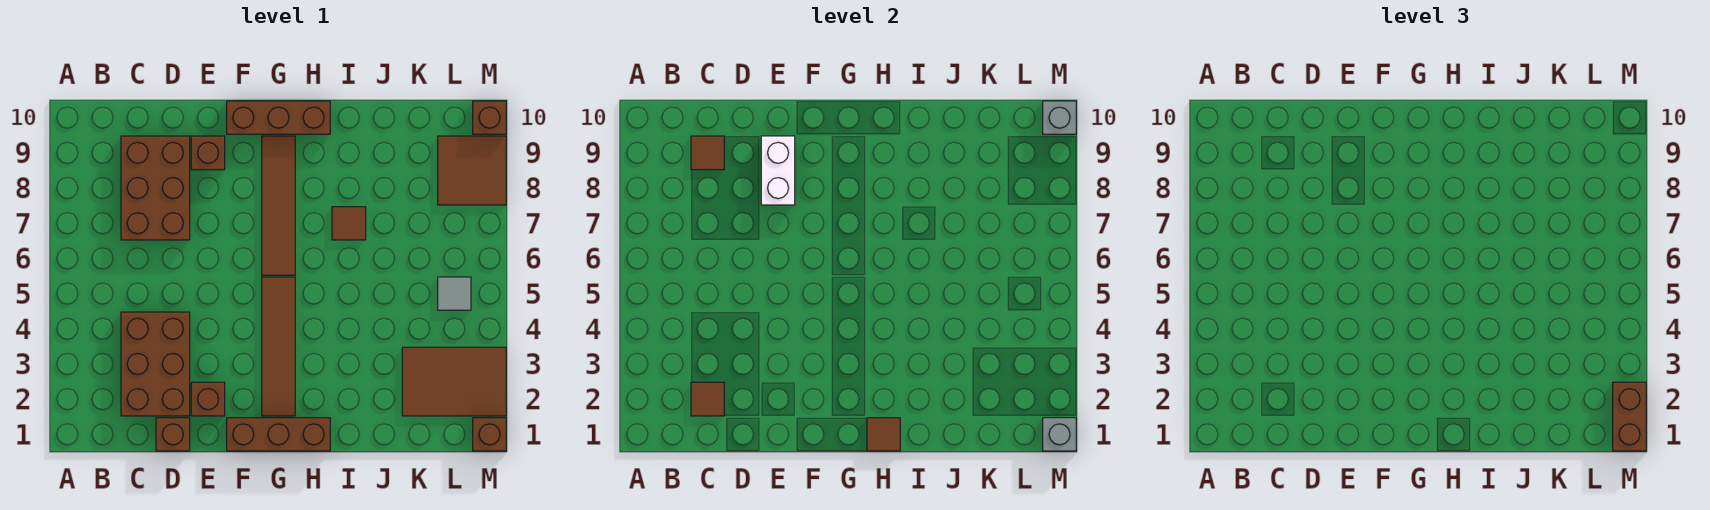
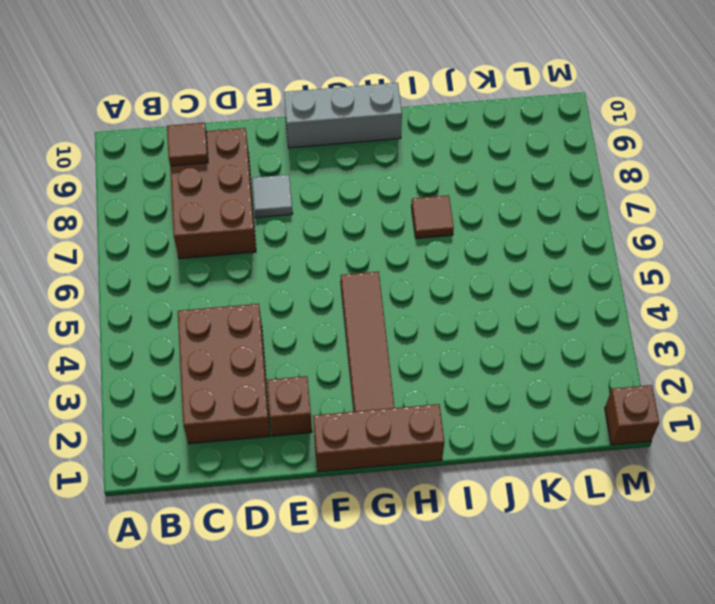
grey 1x1 tile [252,175,293,217] -> grey 1x1 tile moved to [438,277,471,310]
grey 1x3 brick [284,83,402,148] -> brown 1x3 brick [227,101,330,134]
none -> brown 1x1 brick [156,418,190,451]
none -> brown 1x1 brick [191,136,225,170]
none -> brown 1x4 tile [262,136,295,275]

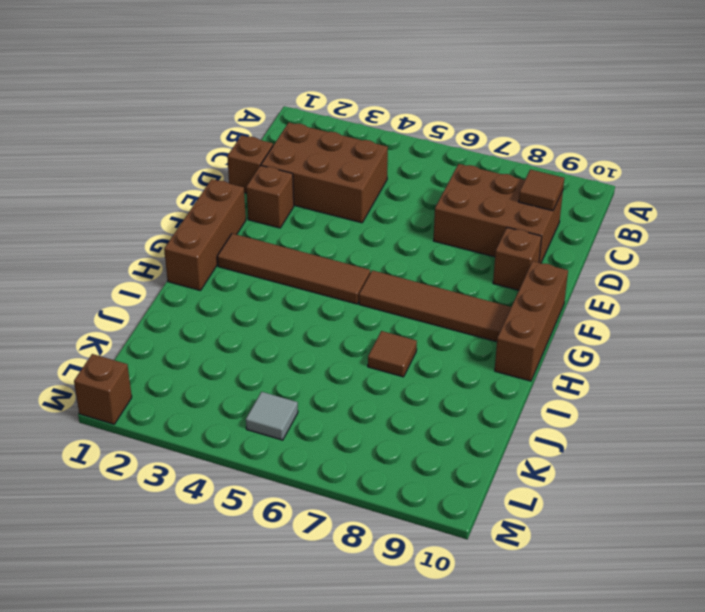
none -> brown 2x3 tile [402,347,506,416]
none -> brown 2x2 tile [438,136,506,205]
none -> brown 1x1 brick [473,101,506,134]

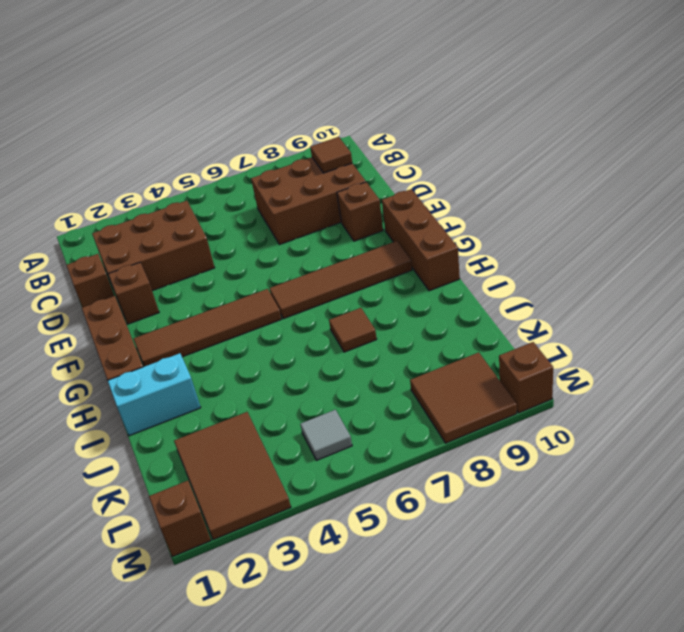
cyan 1x2 brick [108,353,201,436] -> none
none -> brown 1x1 tile [691,382,724,416]
none -> white 1x2 brick [761,136,795,205]
none -> brown 1x1 tile [867,418,900,451]

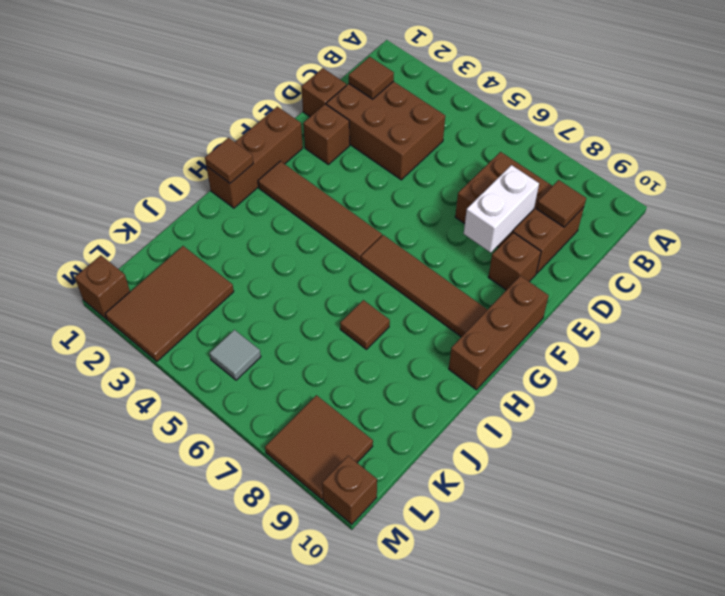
white 1x2 brick [464,165,539,253] -> white 1x2 brick turned to [761,136,795,205]
none -> grey 1x1 brick [1043,418,1076,451]
none -> grey 1x1 brick [1043,101,1076,134]
none -> brown 1x2 brick [1613,382,1646,451]

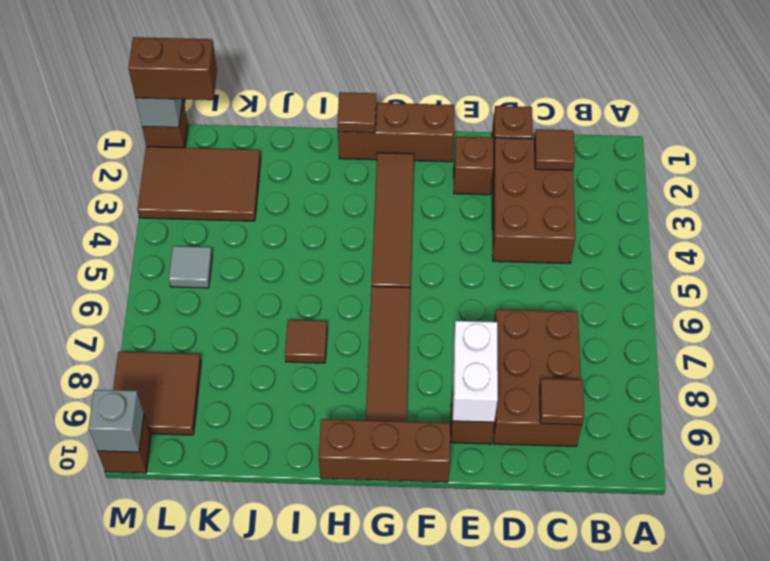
brown 1x2 brick [128,37,217,100] -> brown 1x2 brick turned to [1613,382,1646,451]

